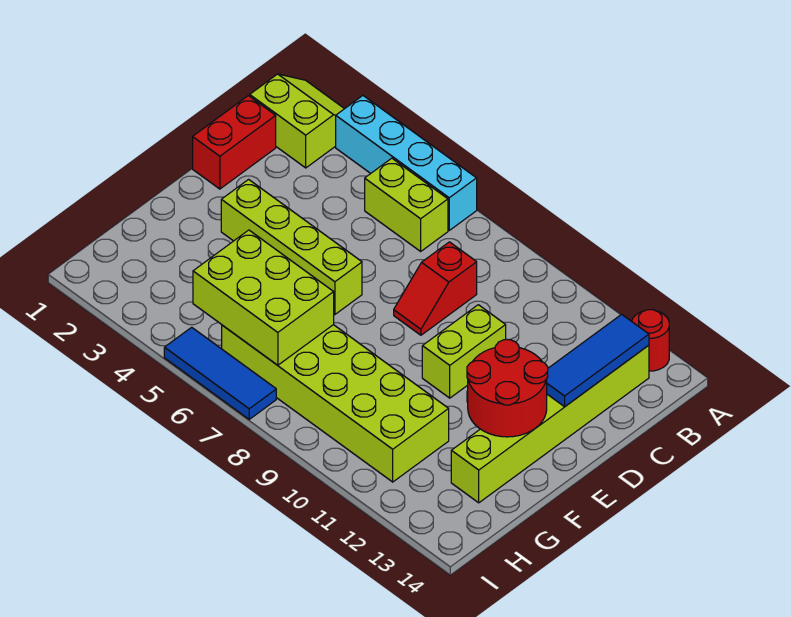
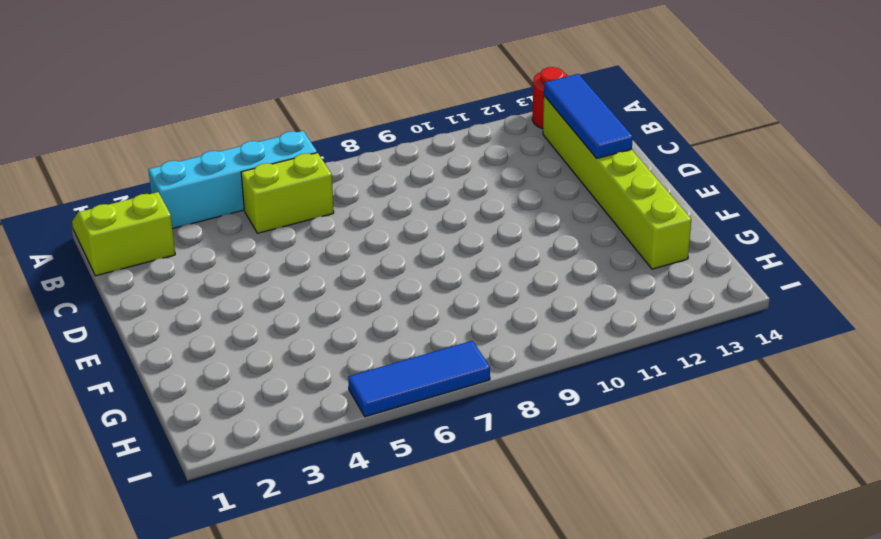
none -> red 1x2 brick [193,96,276,189]
none -> red 1x2 slope [394,242,477,335]
none -> lime 1x2 brick [422,305,506,398]

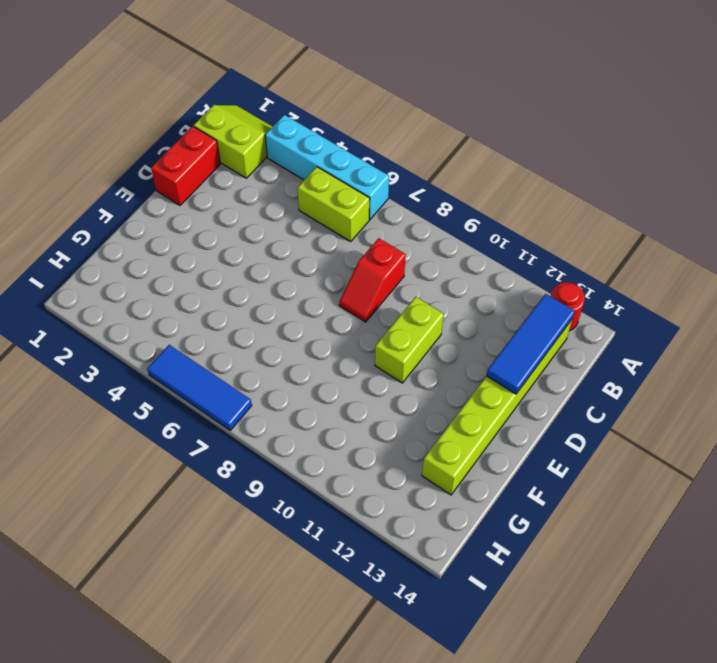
none -> lime 1x4 brick [221,179,362,314]
none -> lime 2x6 brick [222,325,449,482]
none -> red 2x2 round brick [467,340,548,437]

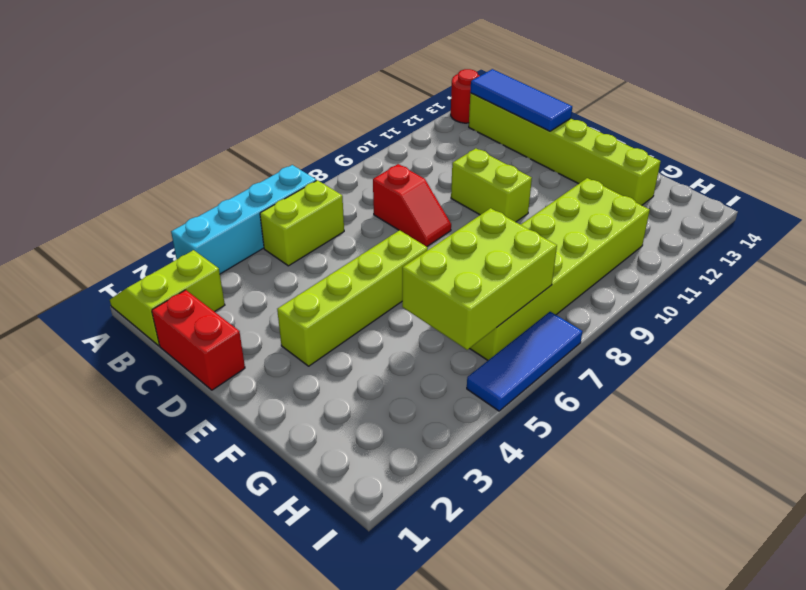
none -> red 2x2 round brick [467,340,548,437]

